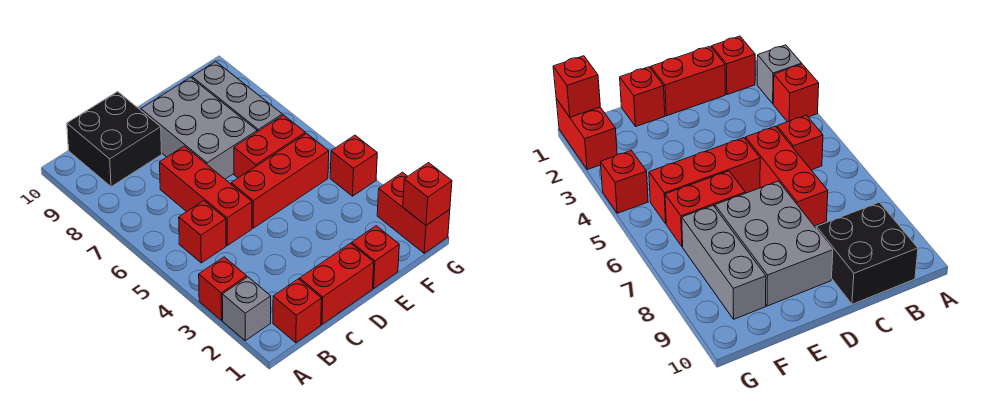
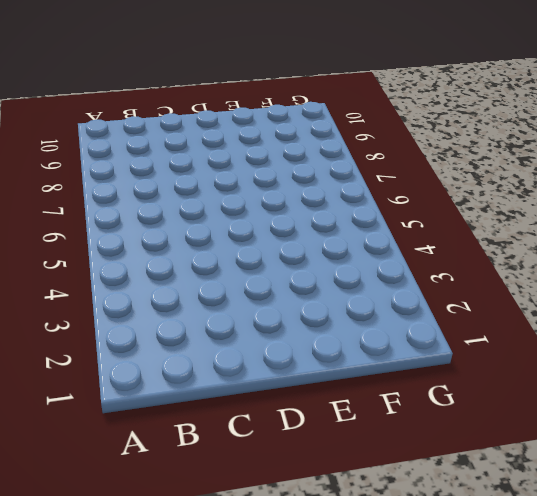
none -> grey 1x1 brick [222,277,271,341]
none -> red 1x1 brick [199,257,247,320]
none -> red 1x1 brick [273,279,322,343]

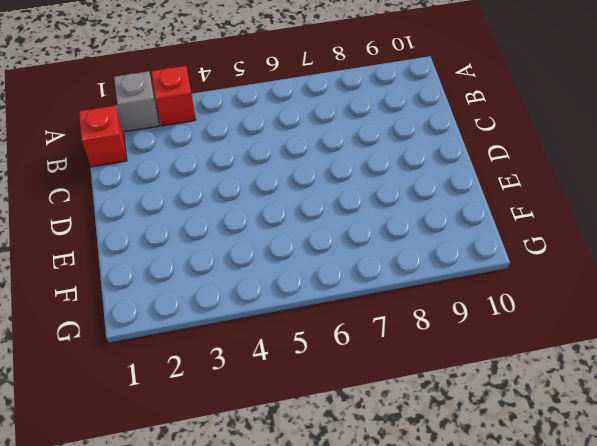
none -> red 1x1 brick [179,201,226,263]
none -> black 2x2 brick [67,92,162,187]
none -> red 1x2 brick [300,243,374,324]

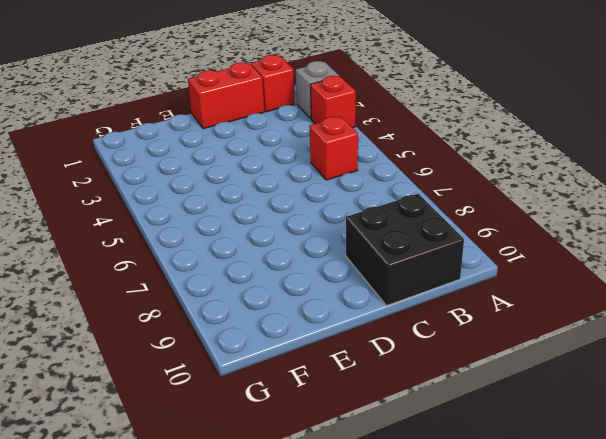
none -> red 1x3 brick [160,146,252,245]
none -> red 1x3 brick [231,133,329,228]
none -> grey 2x3 brick [141,77,257,179]

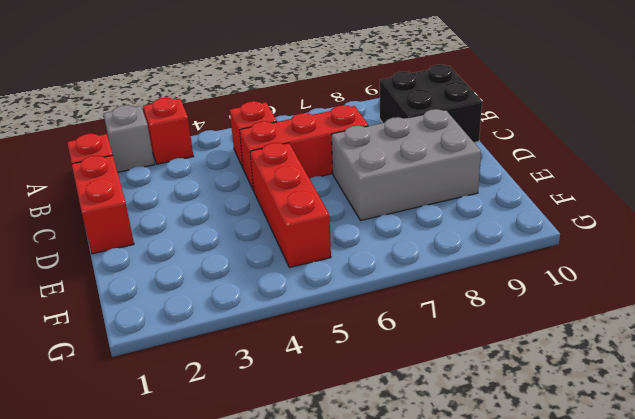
none -> red 1x1 brick [352,226,399,288]
none -> red 1x2 brick [234,115,305,178]
none -> grey 1x3 brick [192,62,282,132]

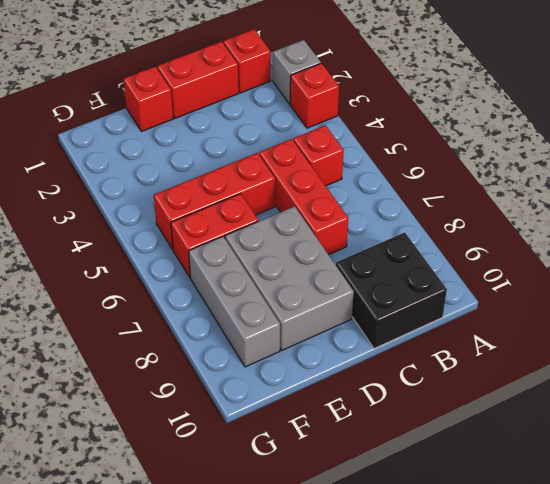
none -> red 1x2 brick [377,172,450,253]
none -> red 1x1 brick [330,135,377,196]
none -> red 1x1 brick [403,163,452,225]

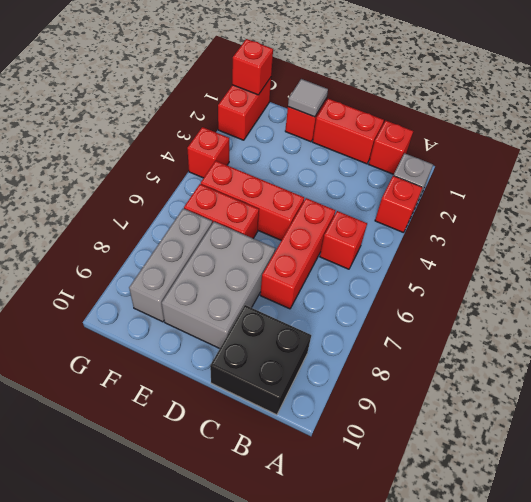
grey 1x1 tile [288,79,328,117] -> none

